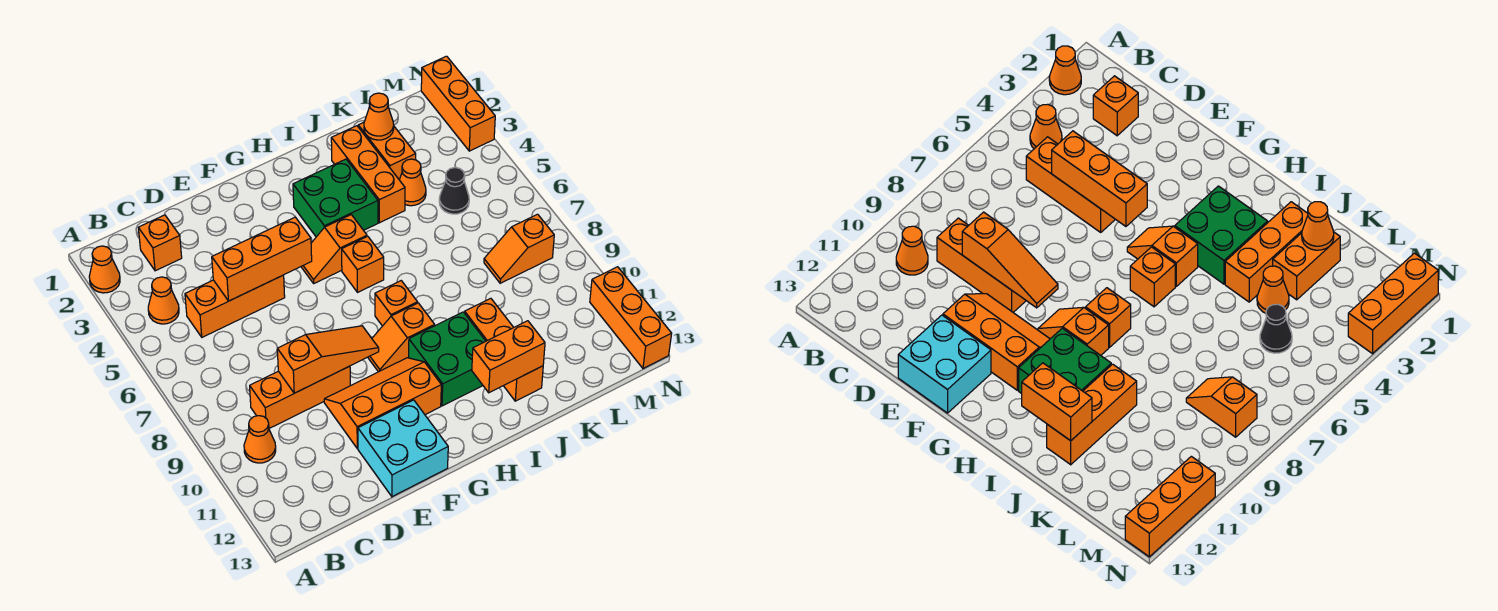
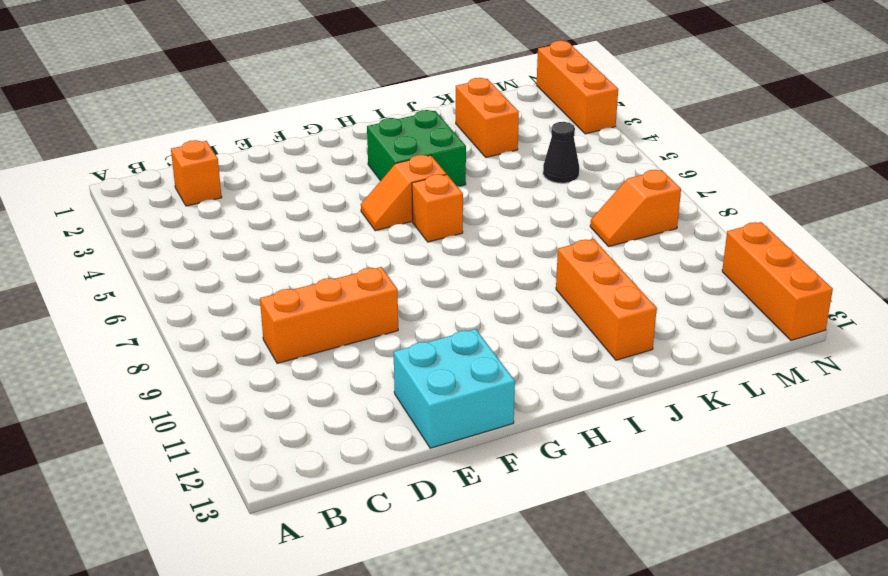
none -> orange 1x1 cone [89,246,120,293]
none -> orange 1x1 cone [148,277,179,324]
none -> orange 1x1 cone [244,416,276,463]

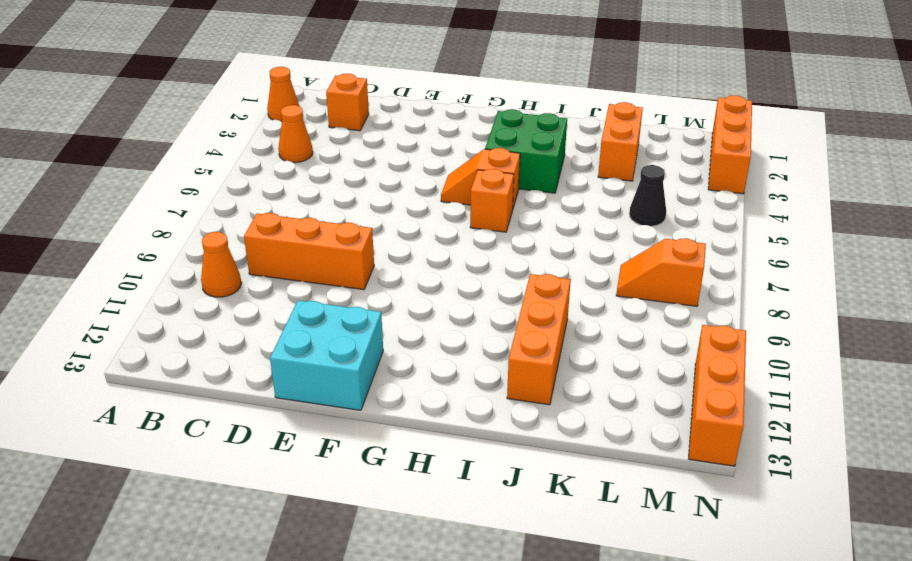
none -> orange 1x3 brick [185,275,285,337]
none -> orange 2x3 slope [324,358,441,449]
none -> orange 1x2 slope [368,303,435,372]

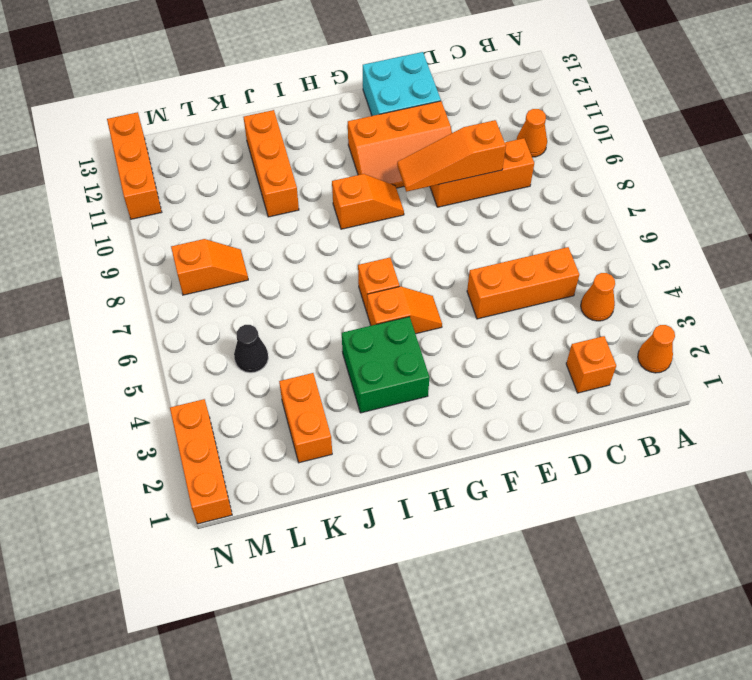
none -> orange 1x1 brick [375,281,418,326]
none -> green 2x2 brick [409,312,486,406]
none -> orange 1x3 brick [331,126,405,223]

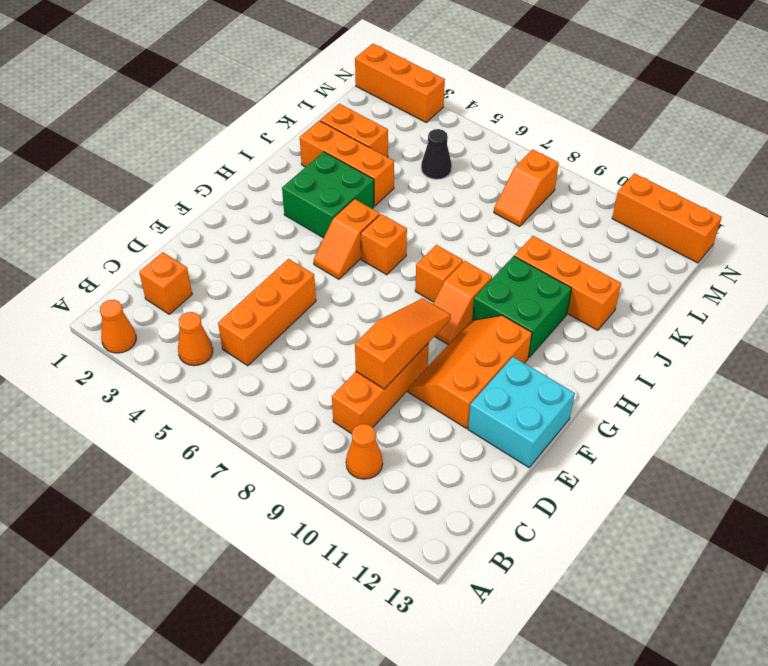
none -> orange 1x1 cone [400,159,426,206]
none -> orange 1x3 brick [212,217,312,301]
none -> orange 1x2 brick [472,321,545,393]

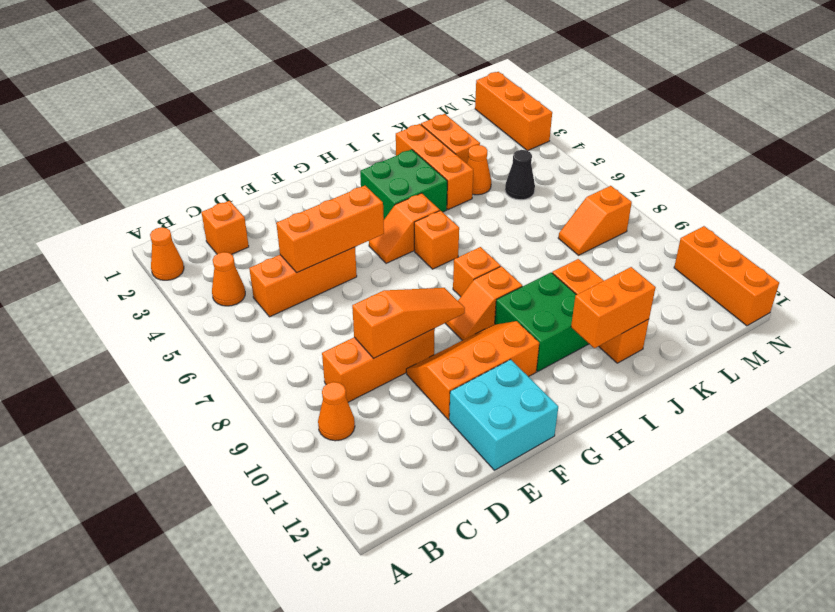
none -> orange 1x1 cone [364,93,394,140]

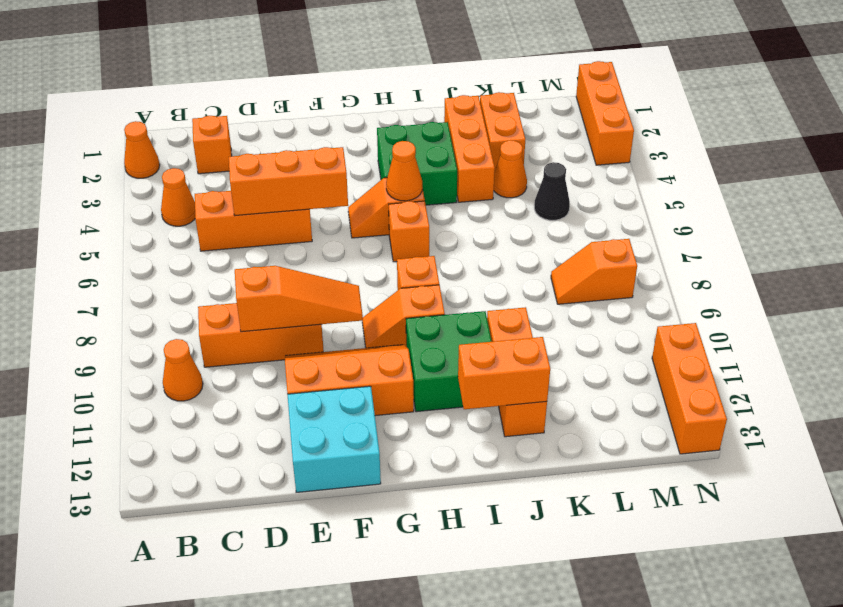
orange 1x1 cone [386,141,422,201] -> orange 1x1 cone moved to [364,93,394,140]

